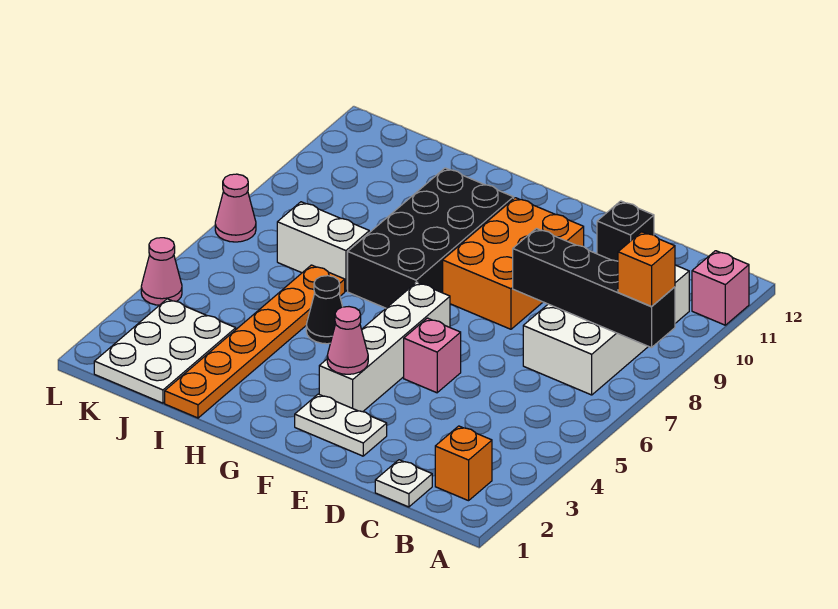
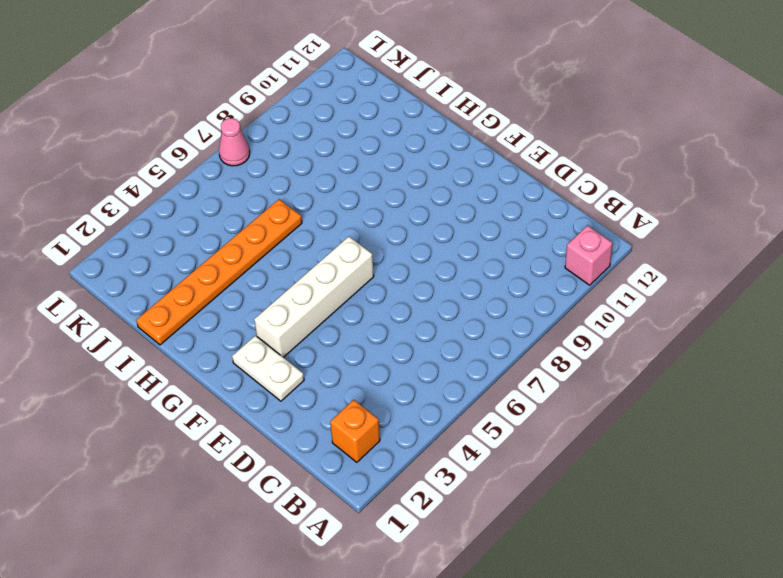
none -> white 2x4 brick [523,265,689,395]
none -> white 1x1 plate [375,460,432,507]
none -> pink 1x1 brick [404,318,461,393]

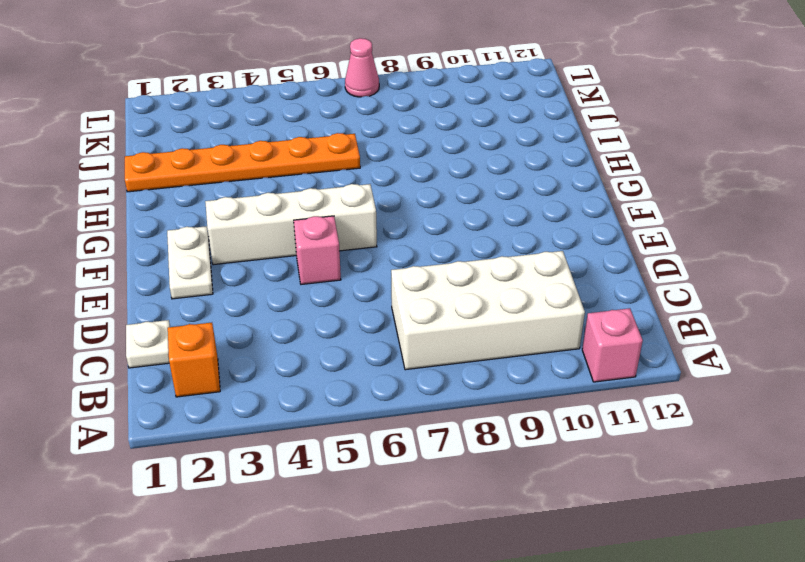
none -> orange 2x3 brick [443,198,584,329]
none -> black 2x4 brick [348,168,514,308]
none -> black 1x1 cone [306,276,343,344]

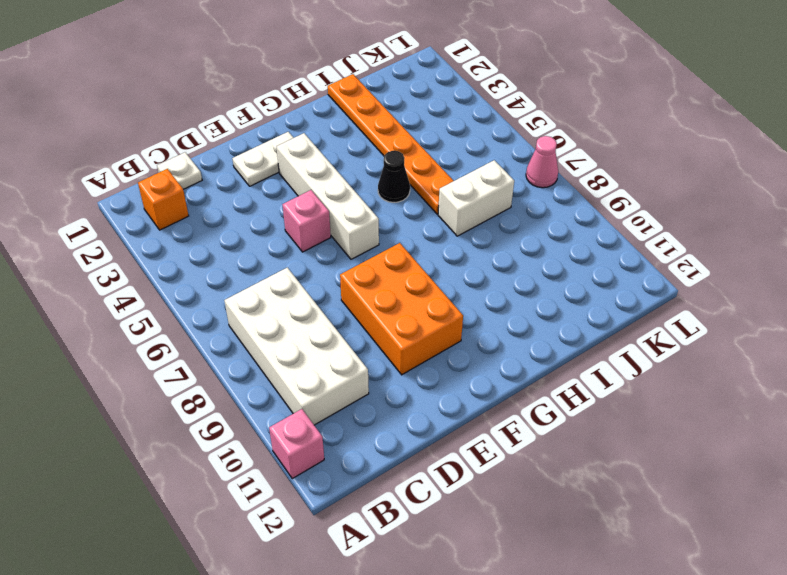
none -> black 2x4 brick [348,168,514,308]
none -> white 2x3 plate [94,299,236,403]
none -> pink 1x1 cone [141,238,182,305]

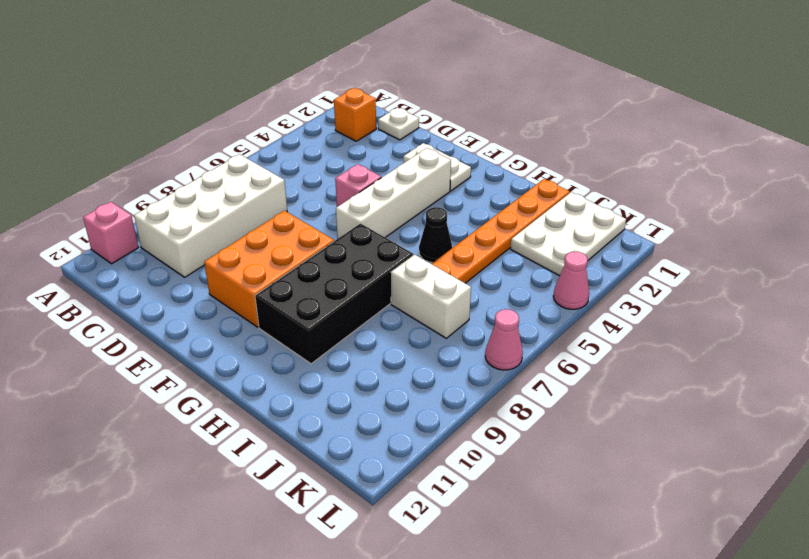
none -> black 1x4 brick [513,228,675,348]
none -> black 1x1 brick [597,201,654,261]
none -> pink 1x1 cone [327,307,368,374]

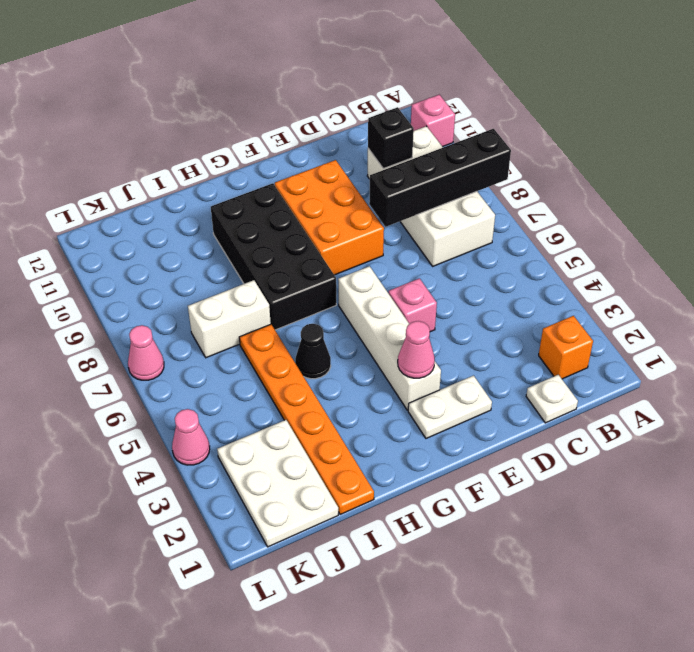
none -> orange 1x1 brick [618,232,675,306]

